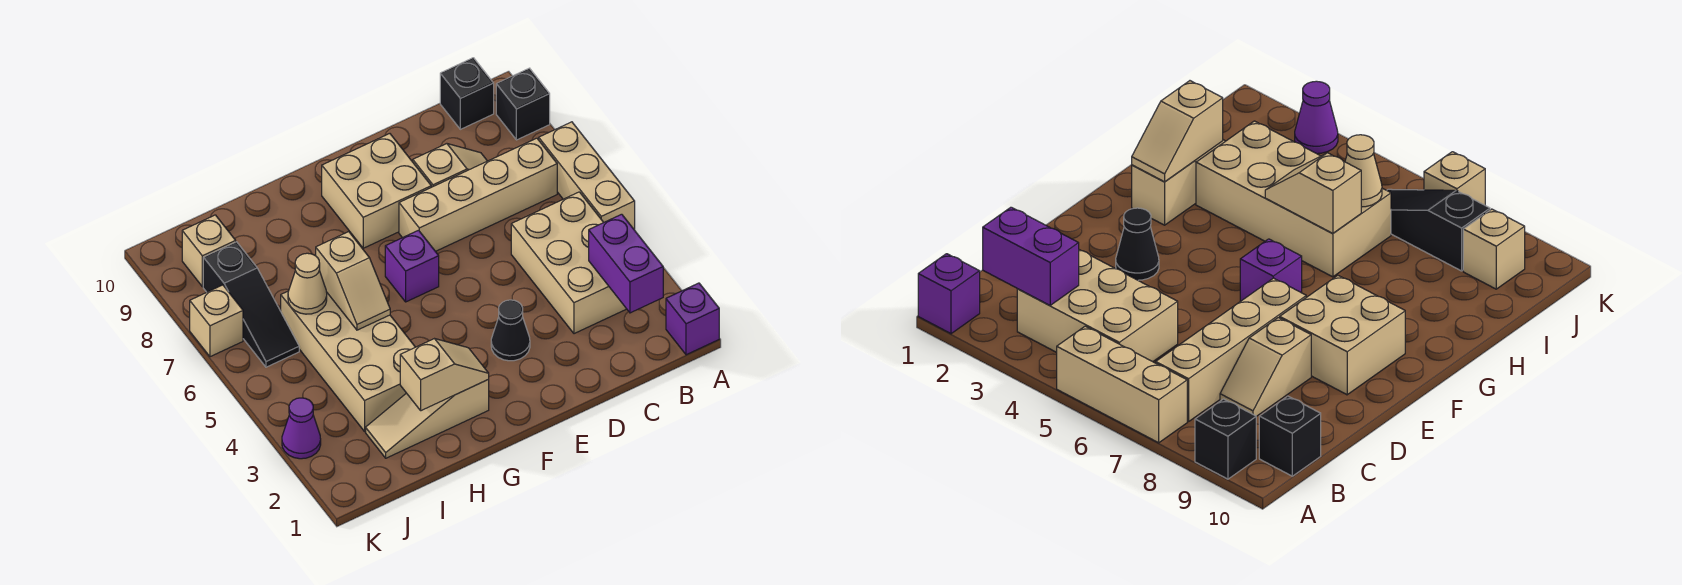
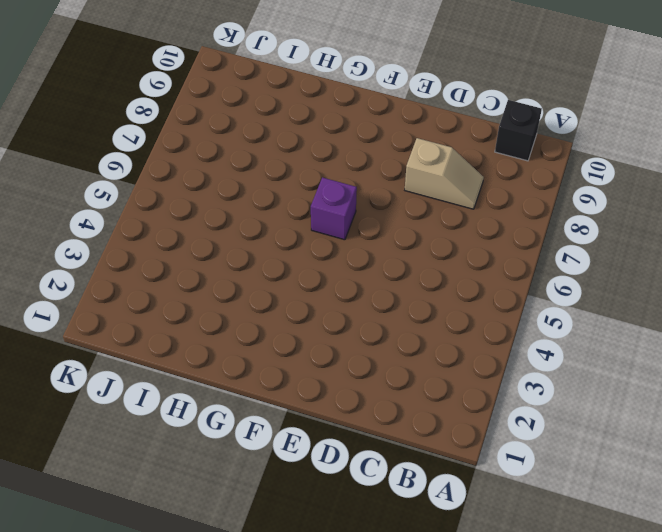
none -> purple 1x1 brick [666,283,719,355]
none -> tan 1x3 brick [539,122,635,230]
none -> black 1x1 brick [496,68,550,140]

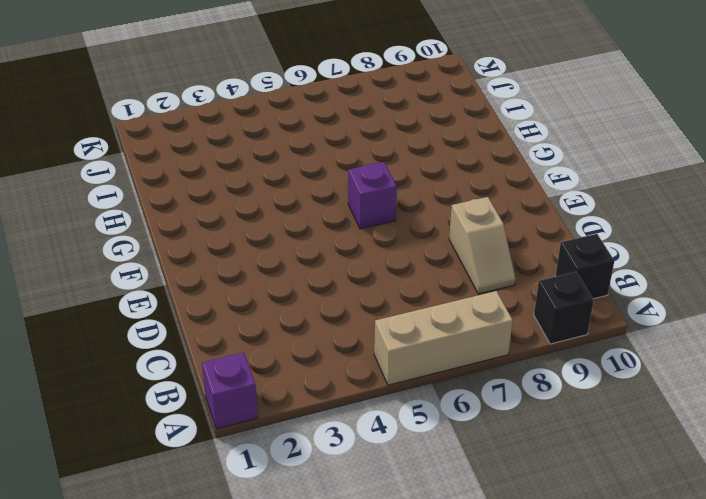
none -> tan 2x3 brick [511,192,626,334]
none -> tan 1x4 brick [399,138,557,251]
none -> black 1x1 cone [491,300,530,361]

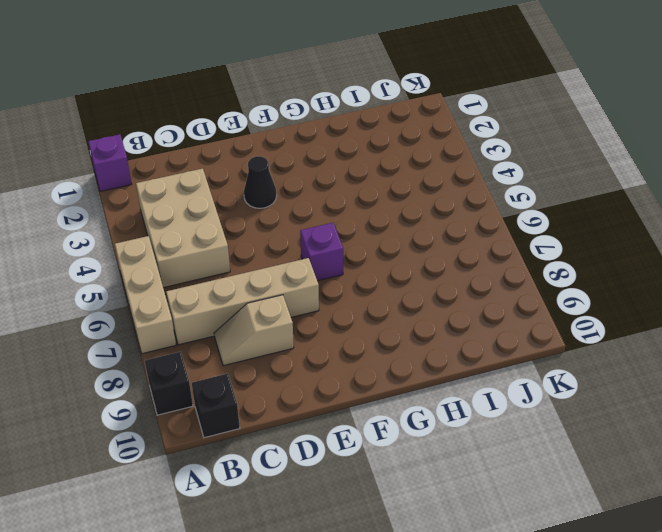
none -> tan 2x2 brick [322,134,431,248]
none -> tan 1x3 slope [366,380,489,458]
none -> tan 2x4 brick [281,291,415,431]

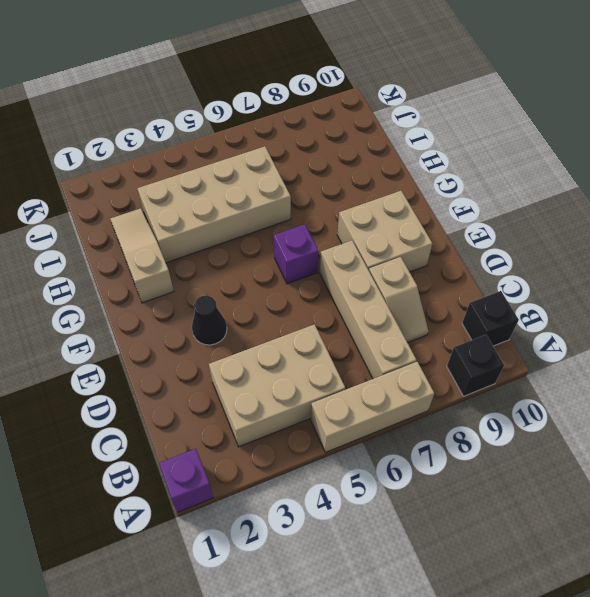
none -> black 1x3 slope [203,242,299,367]
none -> tan 1x1 brick [182,215,236,287]
none -> purple 1x1 cone [282,398,321,459]

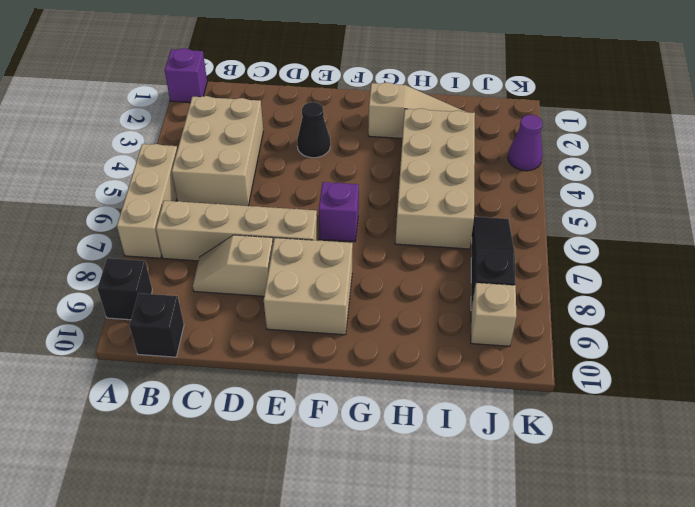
none -> tan 1x1 brick [190,285,243,357]
none -> purple 1x2 brick [589,214,663,313]
none -> tan 1x2 slope [400,339,489,411]

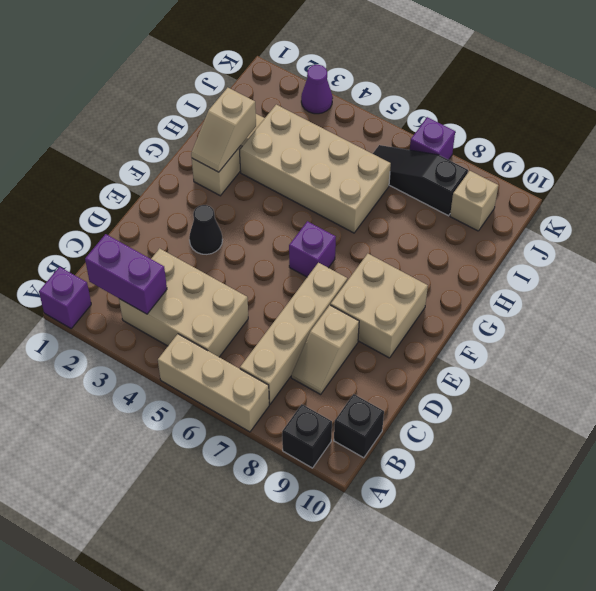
purple 1x1 brick [410,117,455,160] -> tan 1x1 brick [190,285,243,357]
none -> tan 1x2 slope [316,232,390,330]
none -> tan 1x1 cone [288,253,327,314]

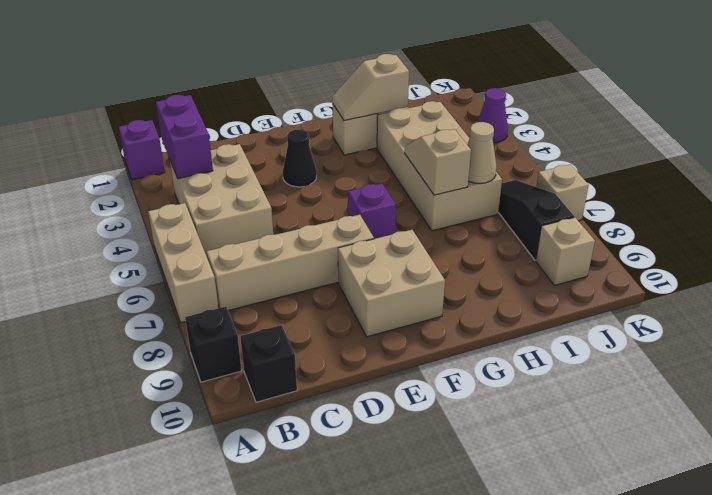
none -> tan 1x2 slope [413,144,487,187]

